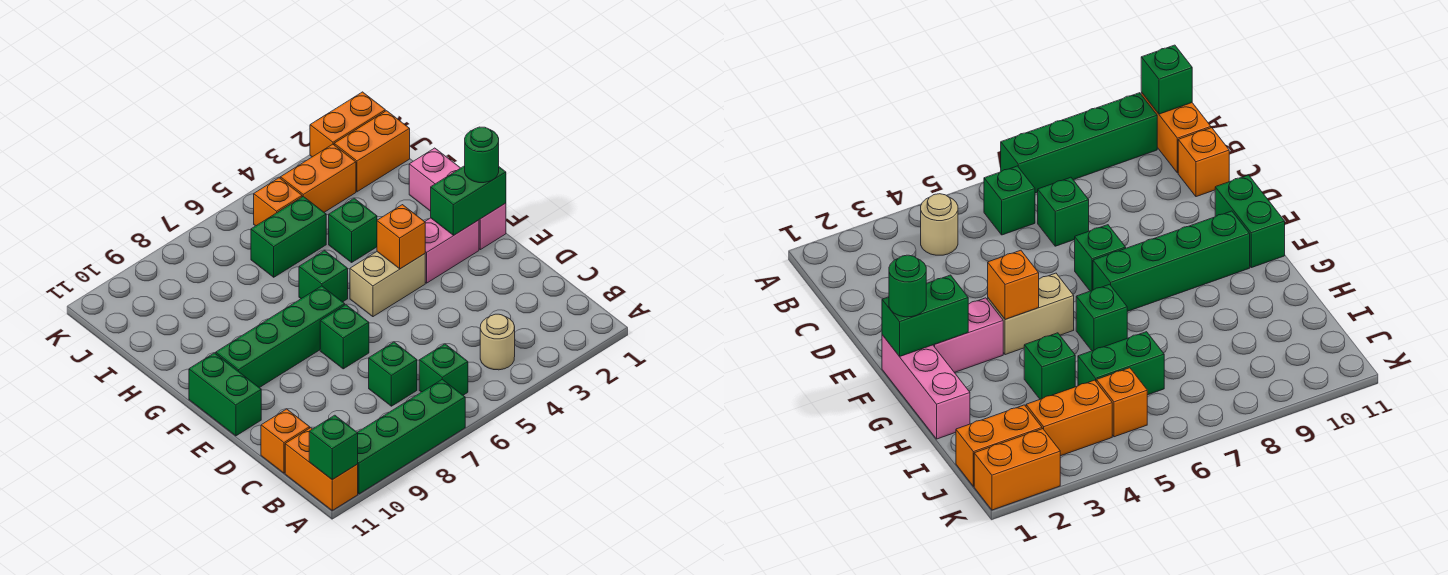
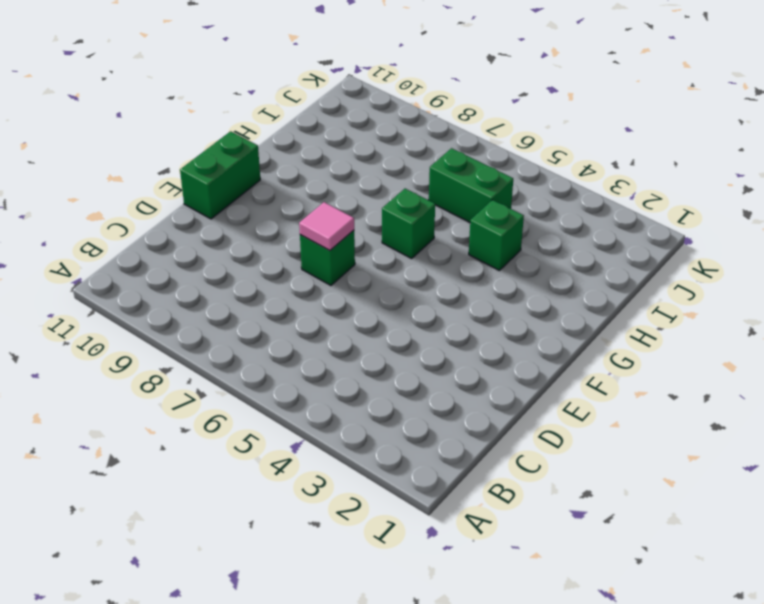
pink 1x1 tile [299,202,354,251] -> none
none -> green 1x4 brick [357,379,465,494]
none -> orange 1x2 brick [285,428,358,510]
none -> tan 1x1 round brick [480,314,515,370]

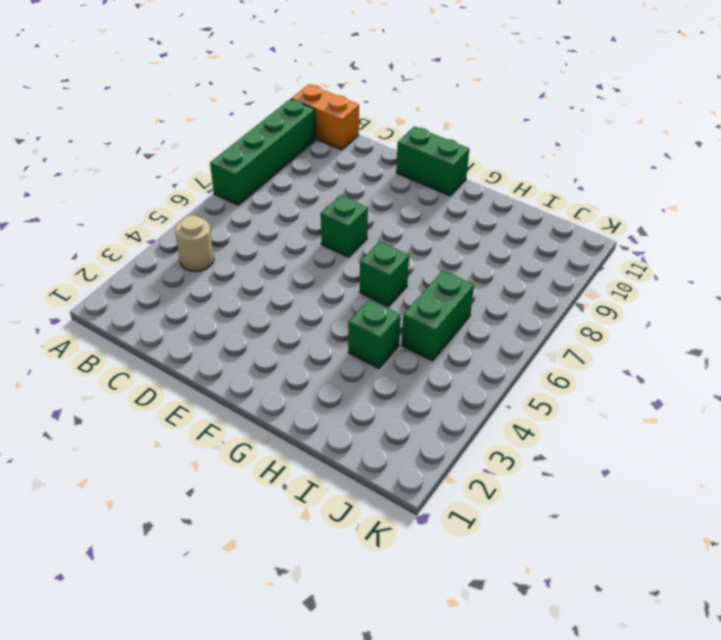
none -> green 1x1 brick [419,344,468,395]
none -> green 1x1 brick [369,342,417,406]
none -> orange 1x1 brick [261,409,310,473]

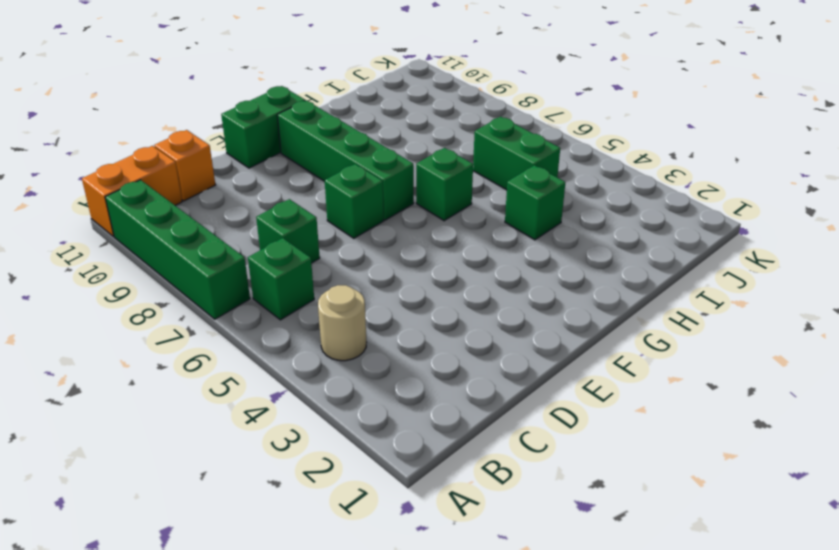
none -> pink 1x3 brick [409,148,506,250]
none -> pink 1x2 brick [425,218,479,283]
none -> tan 1x2 brick [350,252,425,317]

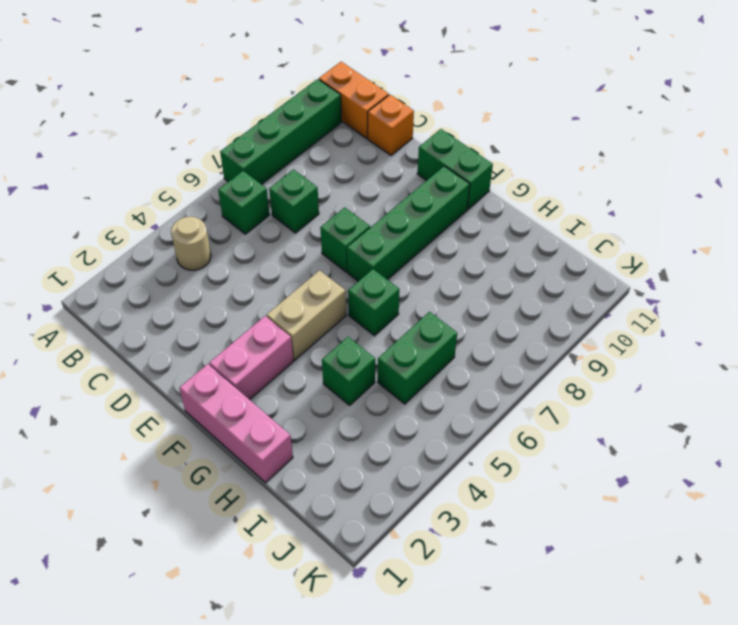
none -> orange 1x2 brick [334,111,410,192]
none -> orange 1x2 brick [280,144,356,212]
none -> orange 1x1 brick [254,178,302,226]

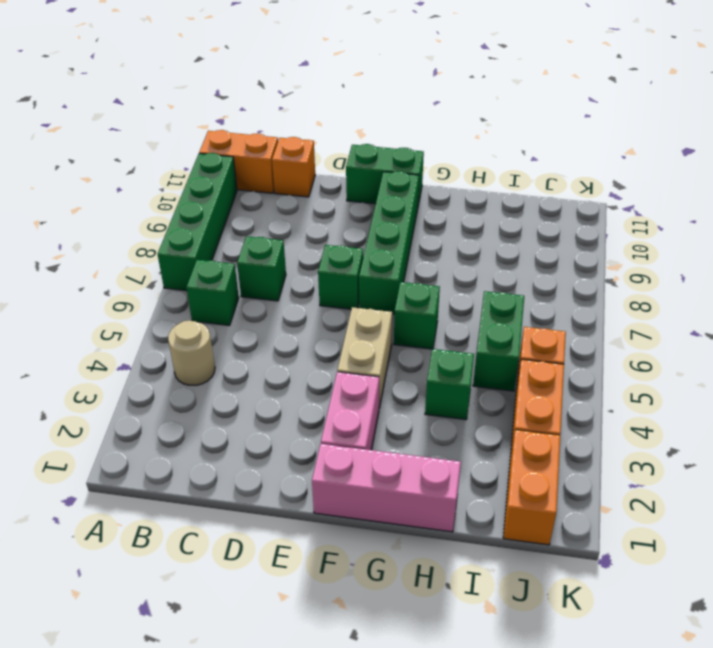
none -> orange 1x2 brick [310,92,385,157]
none -> green 1x1 brick [309,415,358,480]
none -> green 1x2 brick [431,166,506,236]

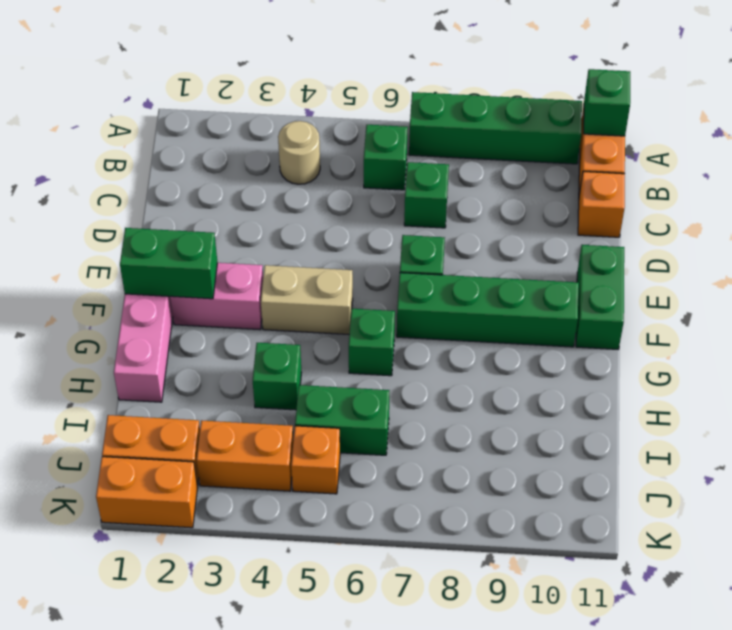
none -> orange 1x1 brick [377,205,425,269]
none -> green 1x1 round brick [465,127,499,183]

